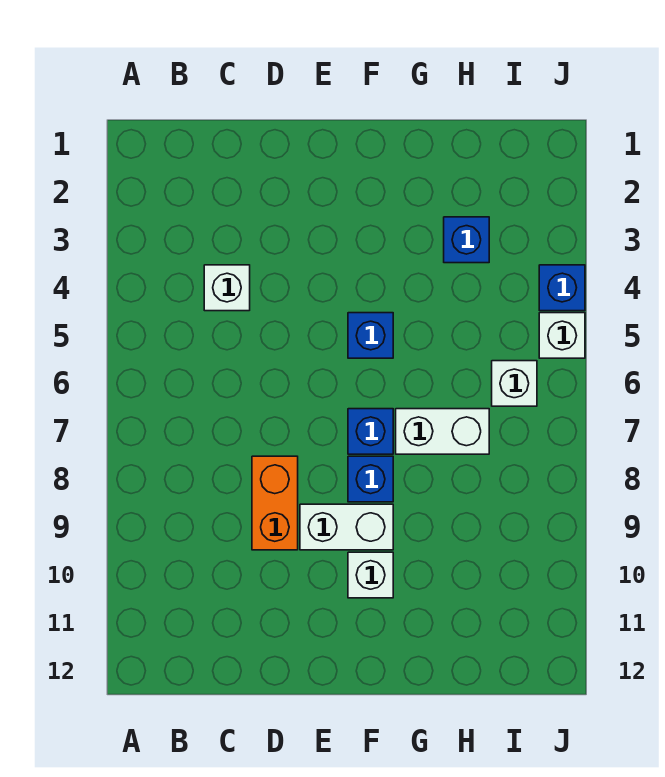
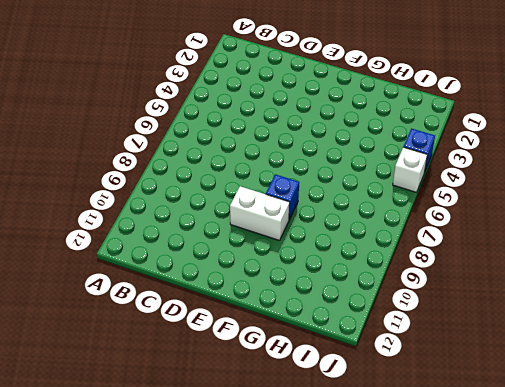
none -> white 1x1 brick [204,265,250,311]
none -> orange 1x2 brick [252,456,298,550]
none -> blue 1x1 brick [348,313,393,358]

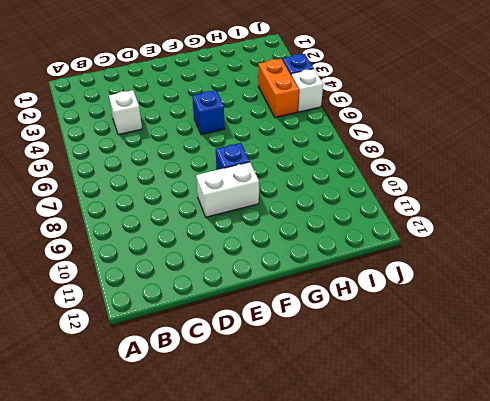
orange 1x2 brick [258,59,299,117] -> orange 1x2 brick moved to [252,456,298,550]
none -> blue 1x1 brick [348,409,393,454]
none -> white 1x1 brick [348,552,393,598]
none -> white 1x2 brick [396,409,489,454]

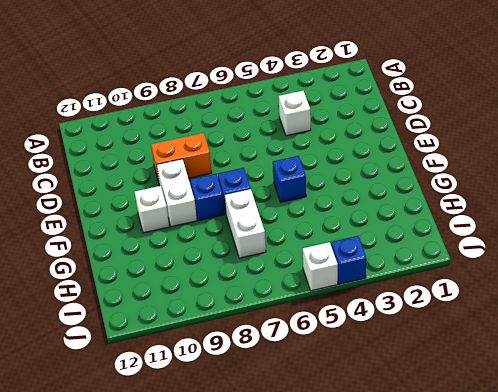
none -> blue 1x1 brick [444,217,489,263]
none -> white 1x1 brick [492,361,537,406]

